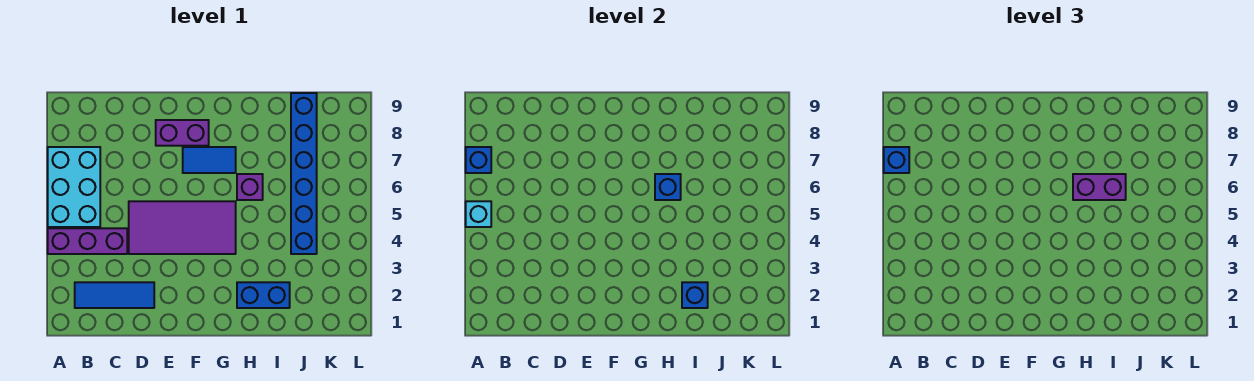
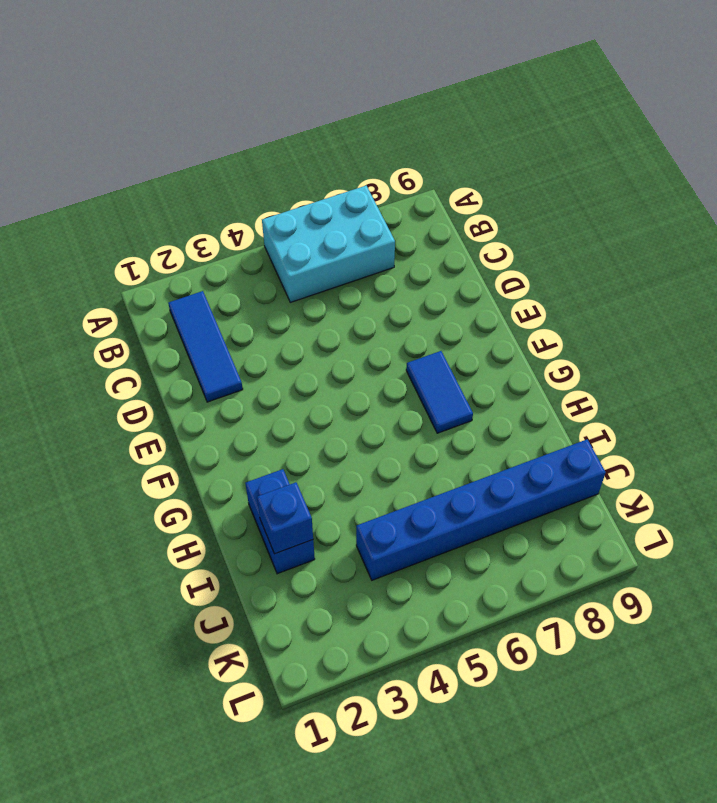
none -> purple 1x3 brick [48,228,127,254]
none -> purple 2x4 tile [129,201,236,254]
none -> purple 1x2 brick [156,120,209,146]

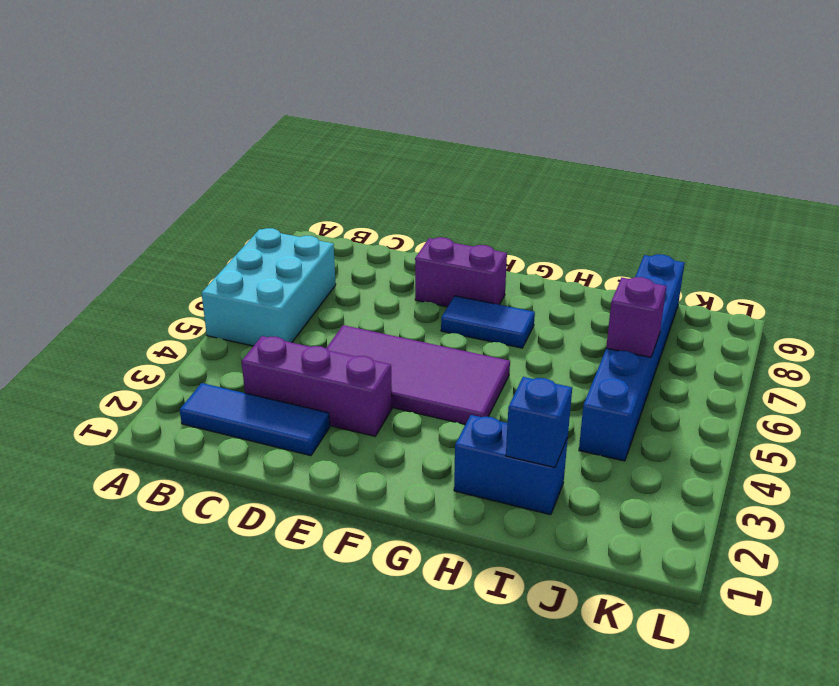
purple 1x3 brick [242,336,392,436] -> purple 1x3 brick moved to [48,228,127,254]
purple 1x1 brick [606,277,666,357] -> purple 1x1 brick moved to [237,174,263,200]
none -> cyan 1x1 brick [466,201,491,227]
none -> blue 1x1 brick [466,147,491,173]
none -> blue 1x1 brick [655,174,681,200]

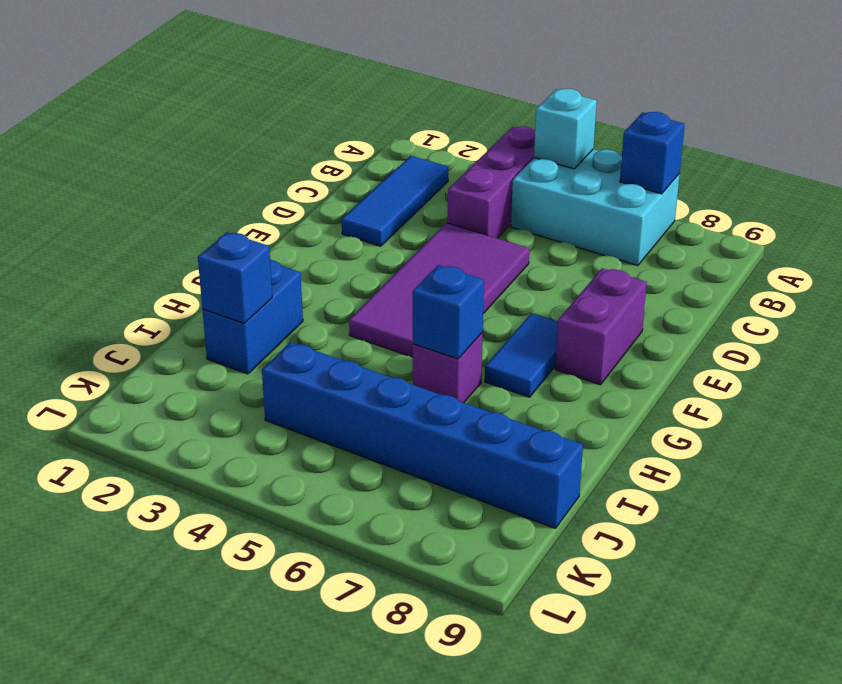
none -> blue 1x1 brick [884,147,909,173]
none -> purple 1x2 brick [1073,174,1126,200]

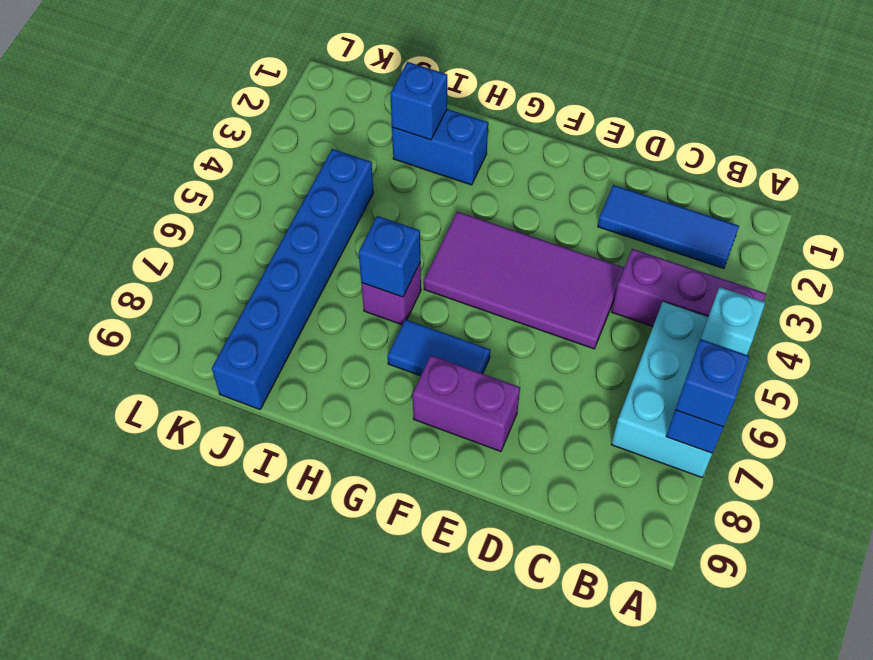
none -> purple 1x2 brick [1073,174,1126,200]

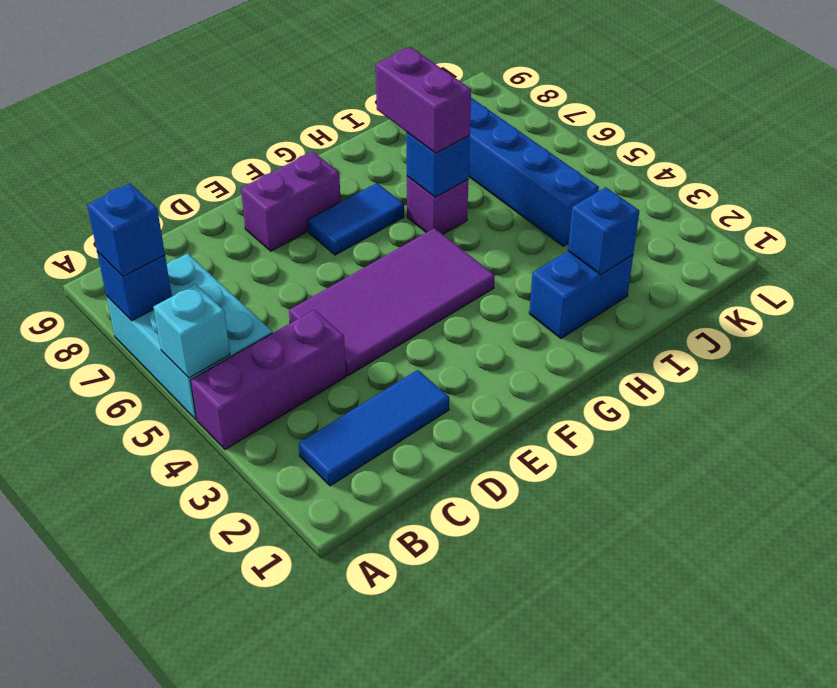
purple 1x2 brick [376,47,471,153] -> purple 1x2 brick turned to [1073,174,1126,200]

